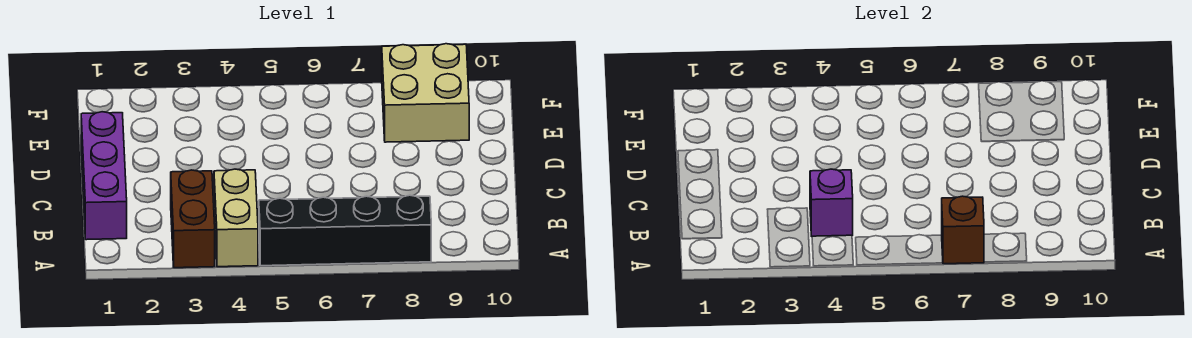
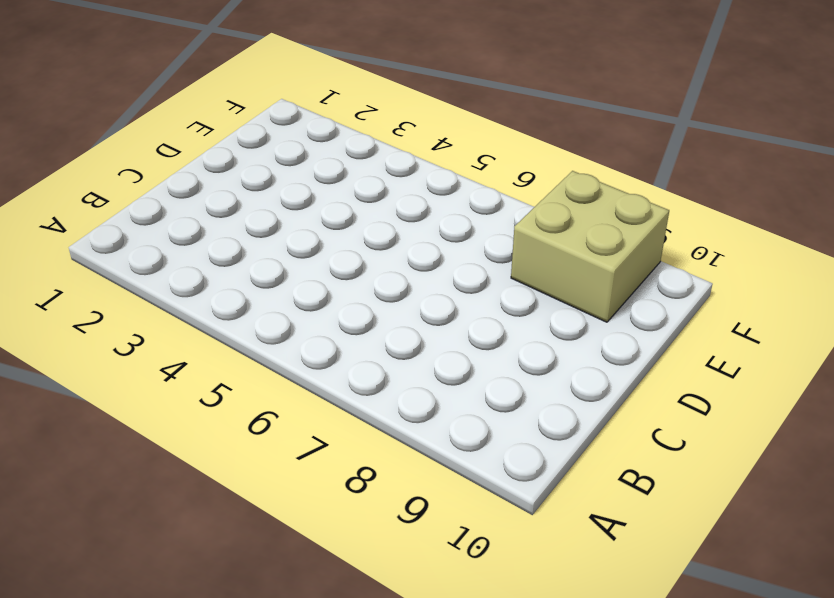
none -> brown 1x2 brick [171,170,215,268]
none -> tan 1x2 brick [214,169,258,267]

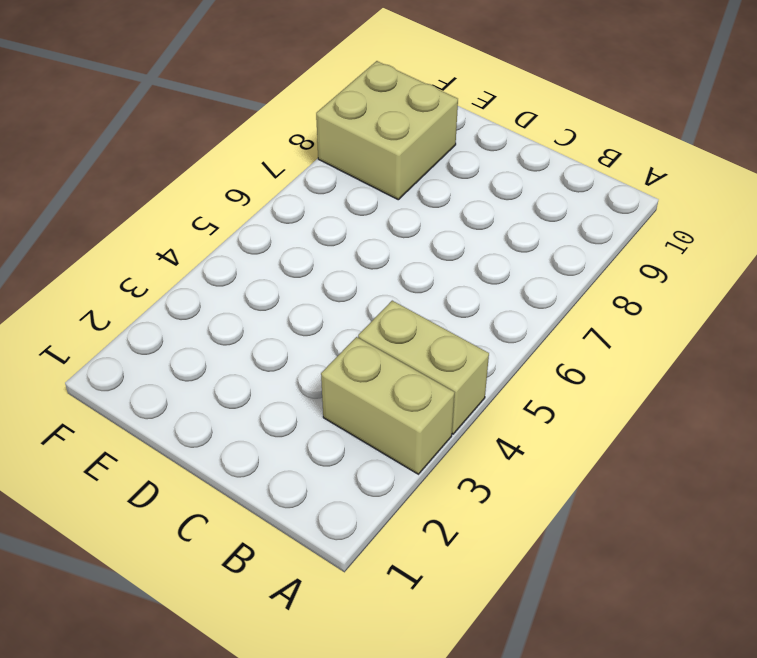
tan 1x2 brick [321,337,455,474] -> brown 1x2 brick [171,170,215,268]
none -> black 1x4 brick [259,195,431,266]
none -> purple 1x3 brick [81,112,127,240]

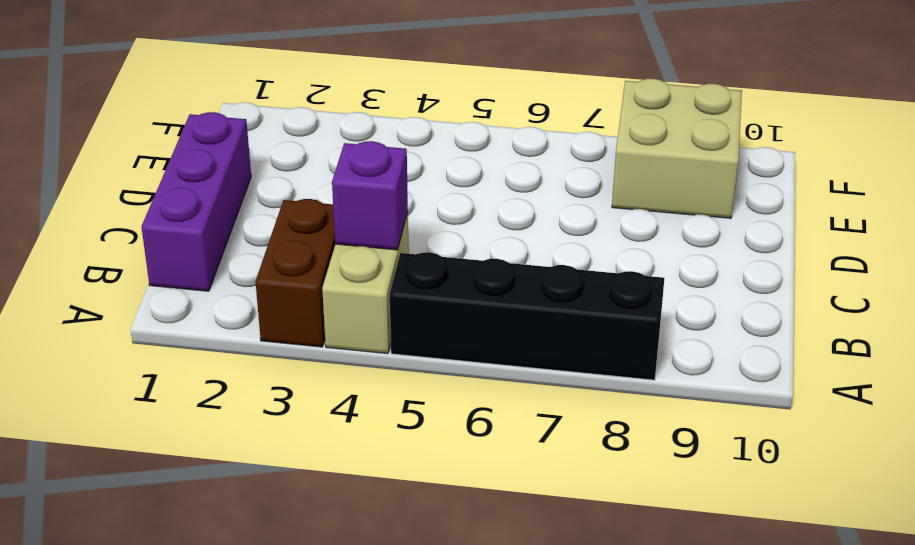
none -> brown 1x1 brick [942,196,984,264]

